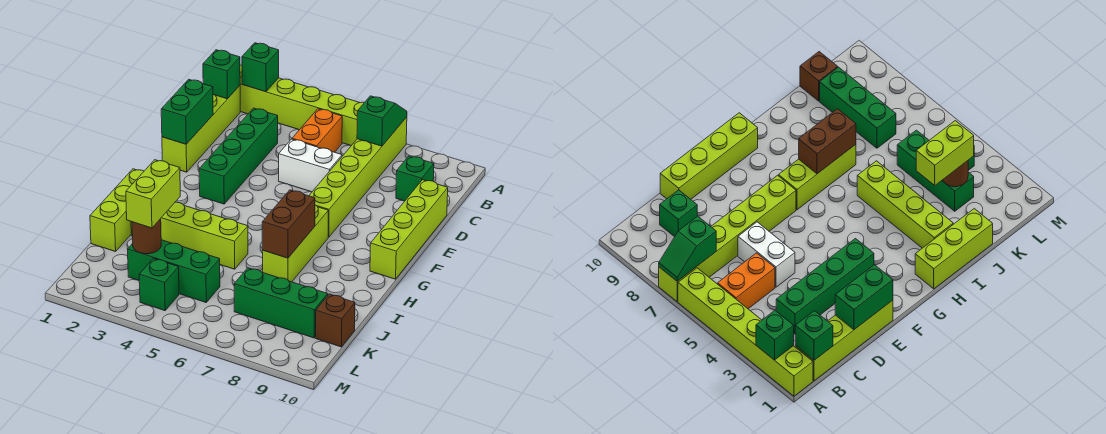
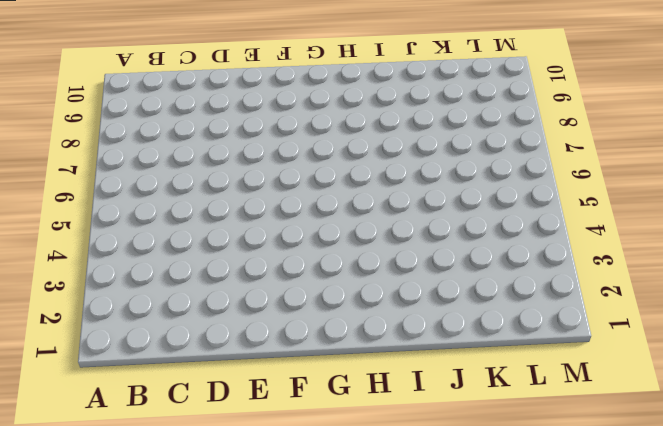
none -> lime 1x6 brick [240,65,364,146]
none -> lime 1x6 brick [309,117,407,237]
none -> lime 1x4 brick [162,86,240,172]

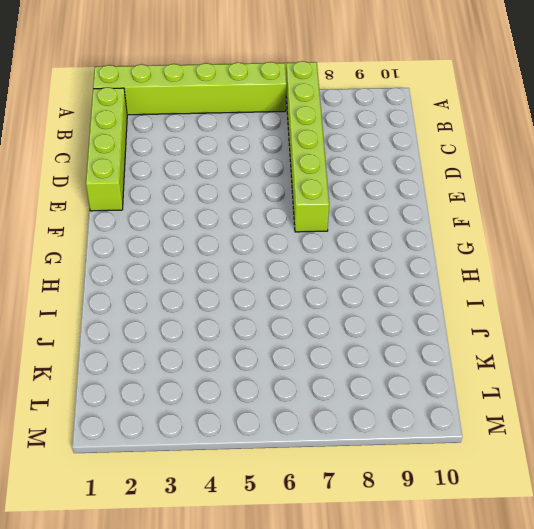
none -> orange 1x2 brick [292,109,342,152]
none -> green 1x4 brick [199,108,278,204]
none -> green 1x1 brick [396,156,434,201]

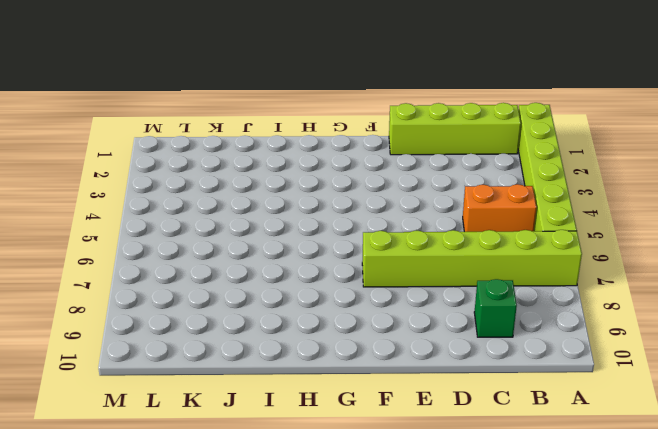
none -> green 1x4 brick [199,108,278,204]
none -> white 1x2 brick [279,139,342,192]
none -> lime 1x4 brick [370,180,448,279]

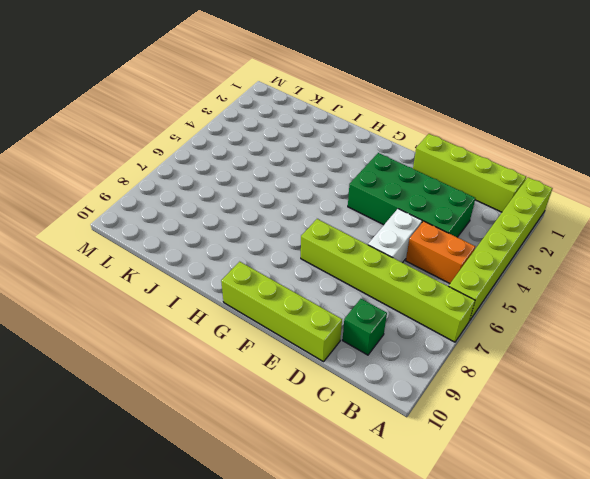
green 2x4 brick [348,153,475,237] -> green 1x4 brick [199,108,278,204]
none -> lime 1x3 brick [262,205,328,282]
none -> lime 1x3 brick [90,169,144,252]
none -> lime 1x4 brick [131,202,248,269]

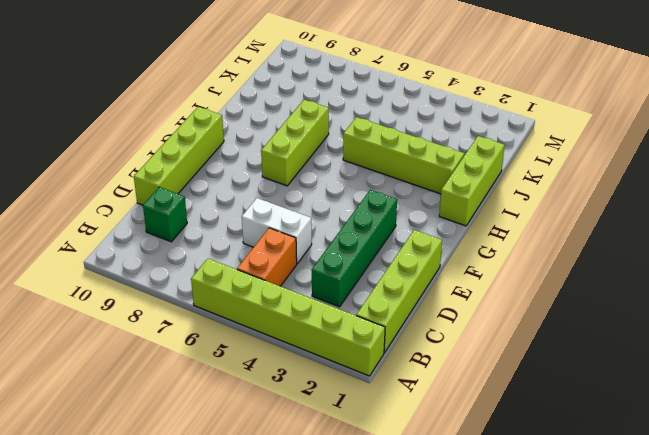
none -> lime 1x6 brick [309,117,407,237]
none -> green 1x3 brick [128,240,220,302]
none -> green 1x3 brick [234,268,328,338]

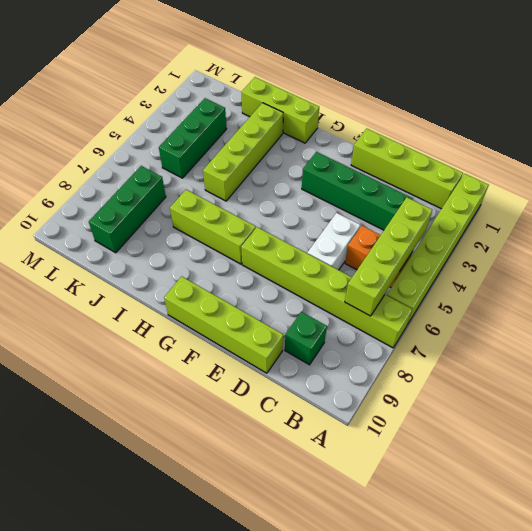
lime 1x4 brick [345,198,432,316] -> green 1x2 slope [357,96,407,146]
none -> brown 1x1 brick [315,294,355,347]
none -> green 1x1 brick [139,258,179,311]
none -> green 1x1 brick [242,43,279,92]

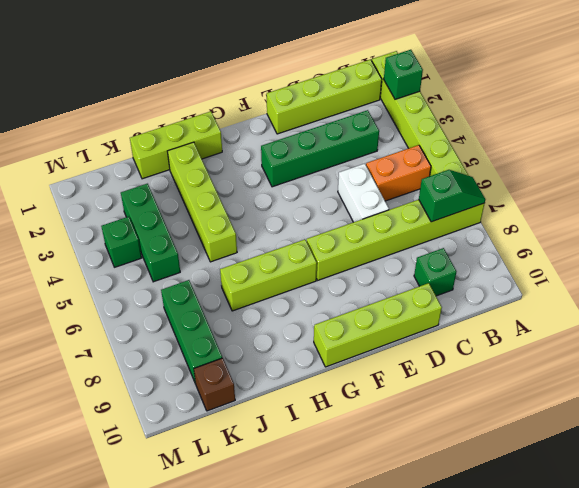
none -> green 1x1 brick [203,50,240,99]
none -> green 1x2 brick [161,79,213,144]
none -> brown 1x2 brick [262,190,315,258]

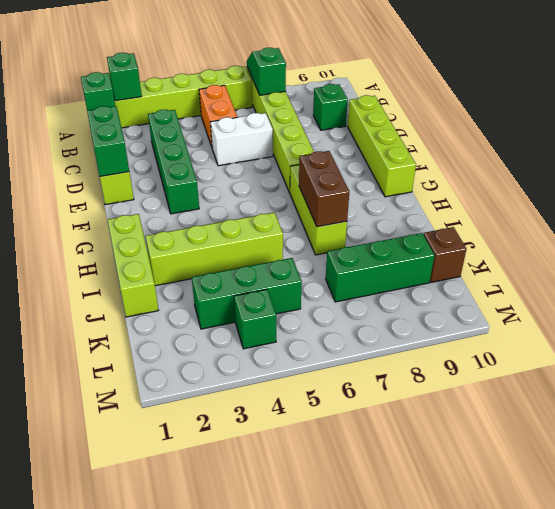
none -> brown 1x1 round brick [132,219,161,254]
none -> lime 1x2 brick [126,160,180,228]

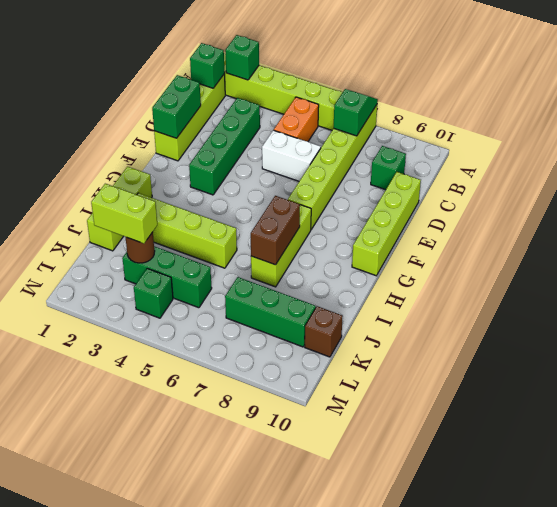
lime 1x2 brick [91,184,157,243] -> lime 1x2 brick turned to [126,160,180,228]

